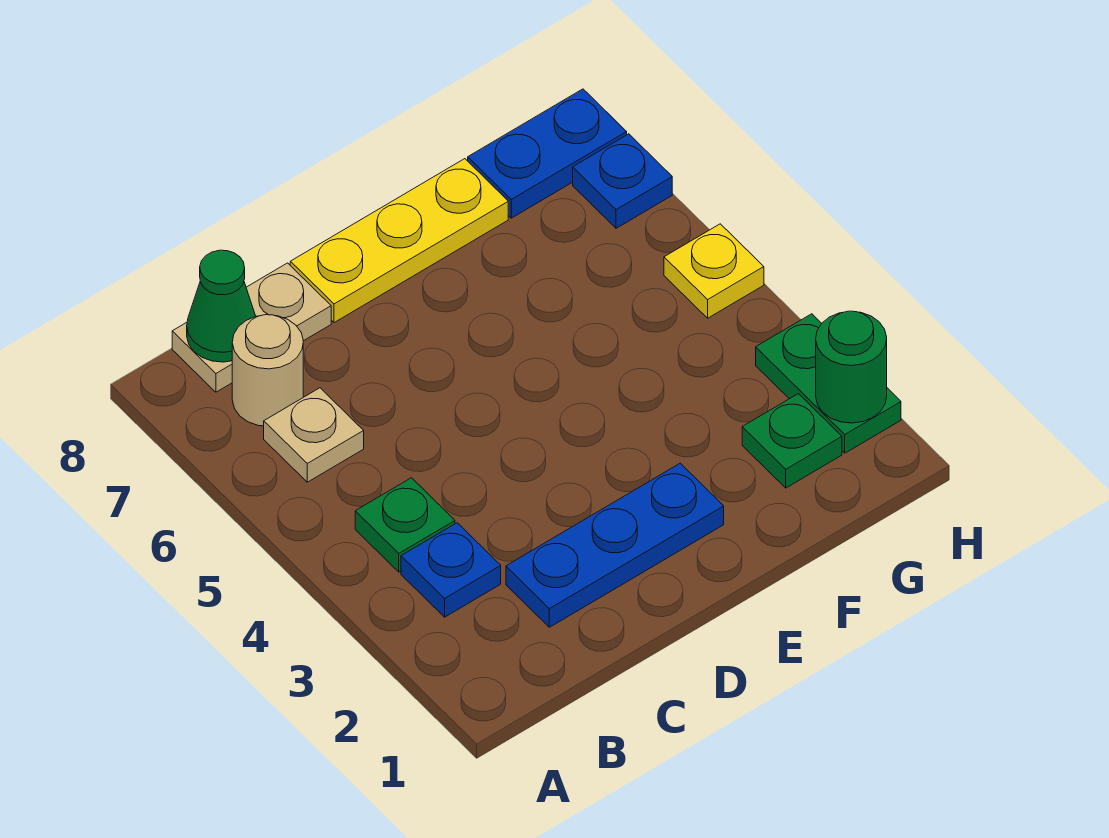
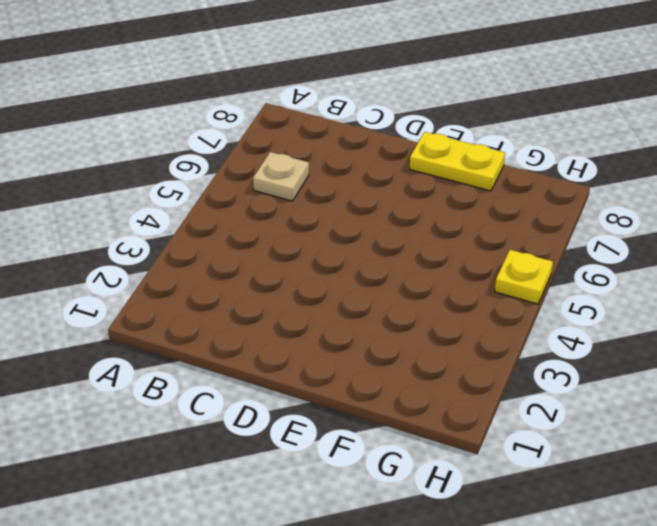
yellow 1x2 plate [410,132,505,191] -> yellow 1x3 plate [290,159,508,323]
none -> blue 1x1 plate [401,523,501,617]
none -> green 1x1 plate [355,478,455,572]
none -> tan 1x1 round brick [232,315,303,426]

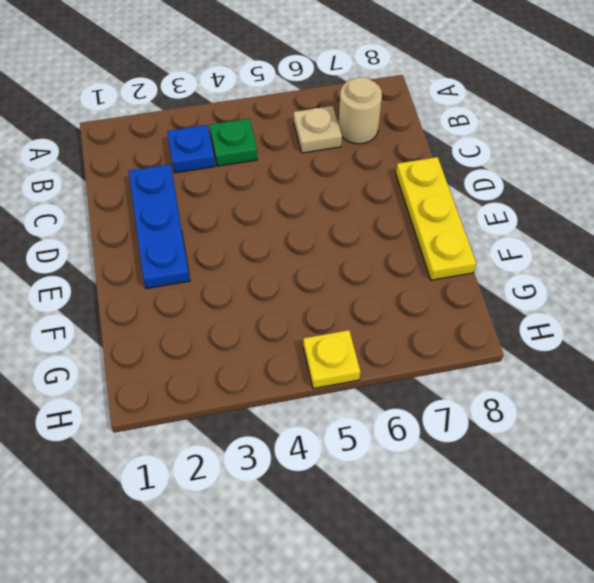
none -> tan 1x2 plate [172,263,331,392]
none -> green 1x1 plate [742,394,842,488]
none -> blue 1x2 plate [468,89,627,218]

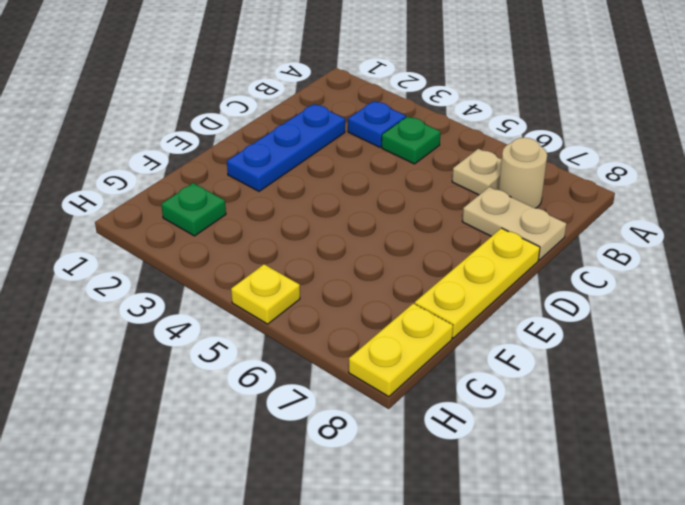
tan 1x2 plate [462,187,566,260] -> tan 1x2 plate turned to [172,263,331,392]
yellow 1x2 plate [349,303,453,397] -> blue 1x2 plate [468,89,627,218]
none -> green 1x2 plate [756,314,901,453]
none -> blue 1x1 plate [573,134,672,228]
none -> green 1x1 cone [187,250,256,362]

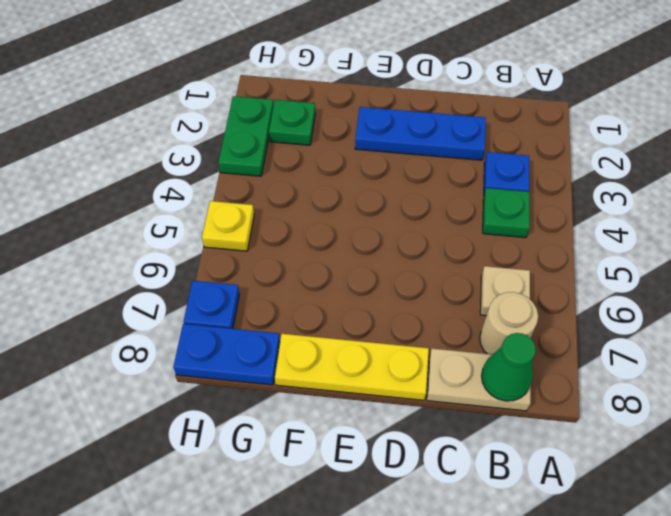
none -> green 1x1 round brick [816,311,887,423]

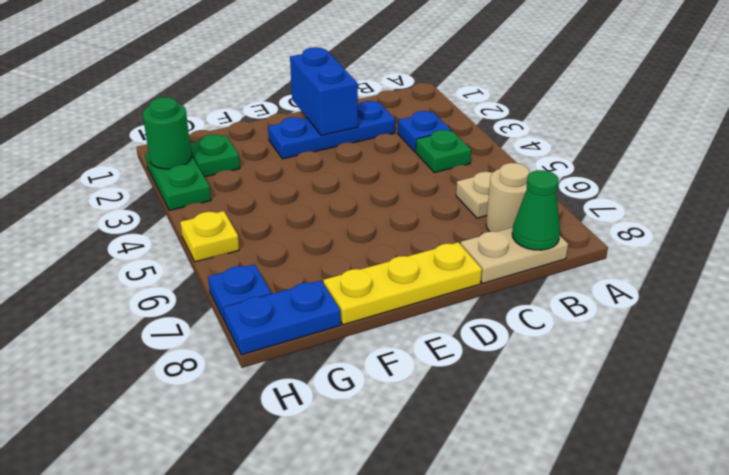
blue 1x2 brick [290,47,358,135] -> none

